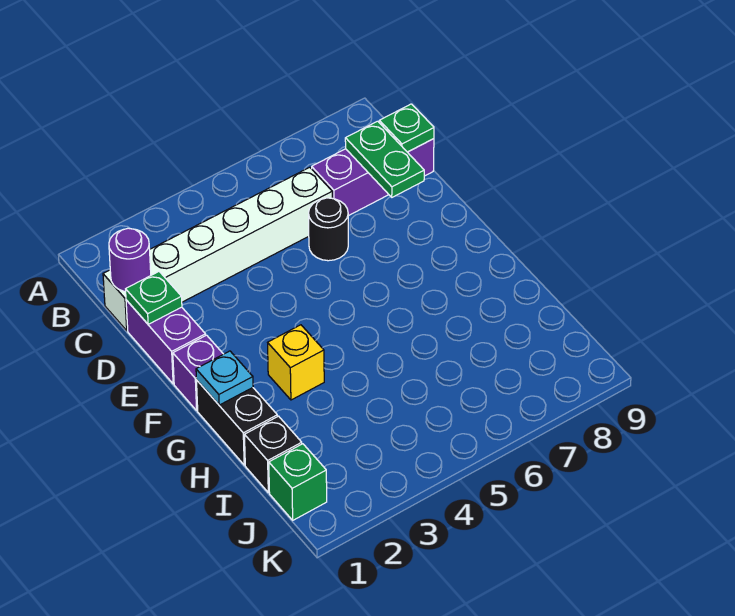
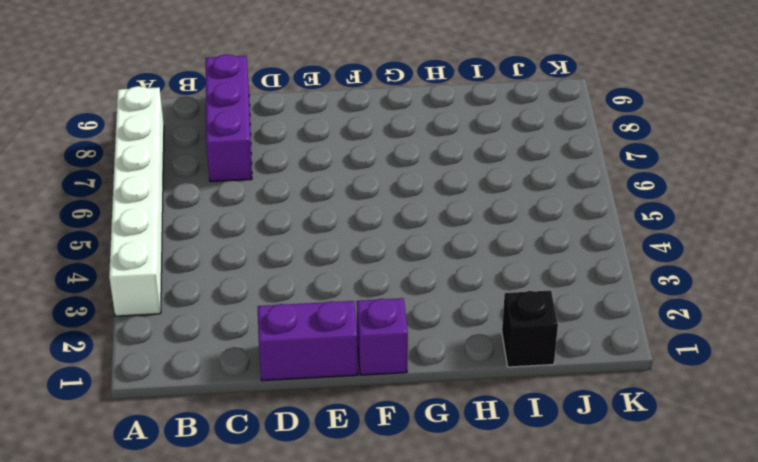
white 1x6 brick [109,86,164,316] -> white 1x6 brick moved to [103,167,332,331]
none -> black 1x1 round brick [309,198,348,261]
none -> black 1x2 brick [197,381,277,465]
none -> yellow 1x1 brick [268,325,324,400]

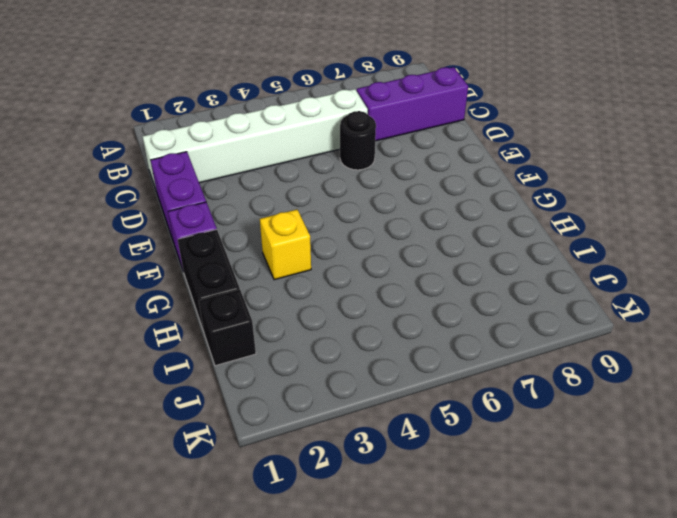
none -> green 1x1 brick [269,444,327,520]
none -> purple 1x1 round brick [109,228,151,292]
none -> green 1x2 plate [345,121,424,197]

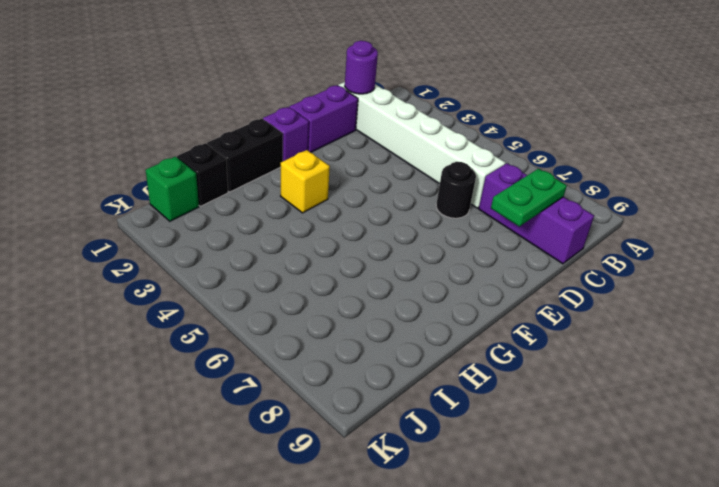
none -> green 1x1 plate [379,104,434,152]
none -> green 1x1 plate [126,272,182,324]
none -> cyan 1x1 plate [196,351,253,405]

